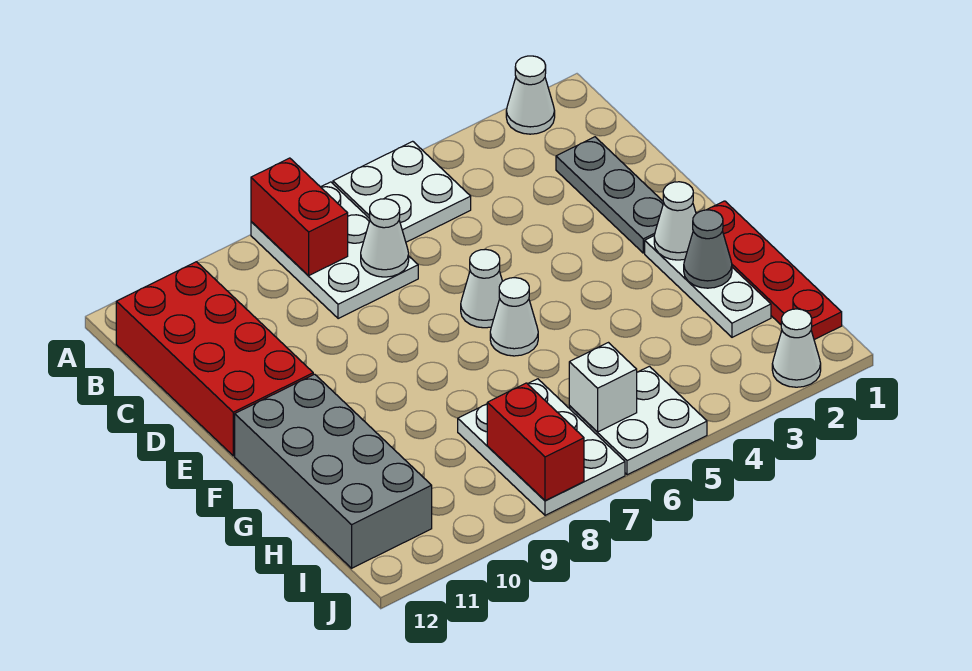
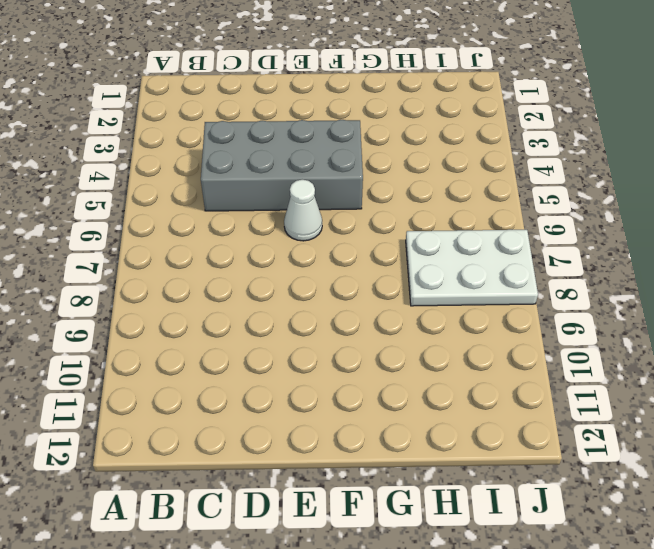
grey 2x4 brick [201,120,363,211] -> grey 2x4 brick moved to [235,374,432,568]
none -> white 1x1 cone [506,56,555,134]
none -> white 2x2 plate [333,141,471,242]
none -> white 2x3 plate [251,182,418,319]

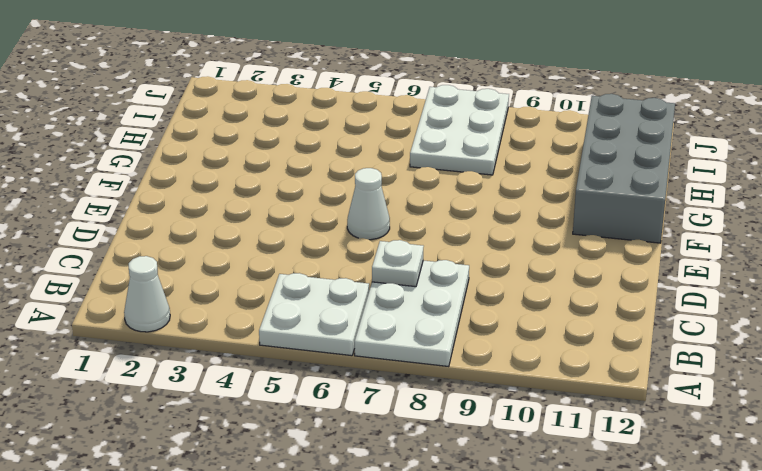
white 1x1 plate [372,240,424,287] -> white 1x1 cone [361,199,409,277]
none -> red 2x4 brick [116,262,313,456]
none -> grey 1x3 plate [556,137,664,253]
none -> red 1x4 plate [707,201,842,340]

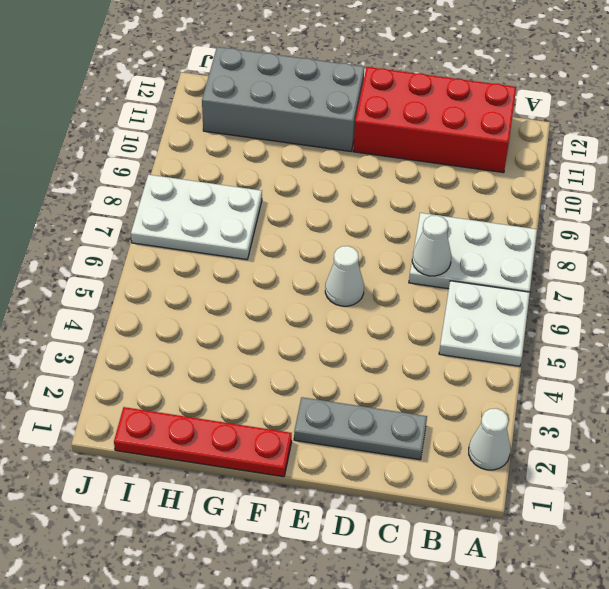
none -> white 1x3 plate [645,236,771,337]
none -> white 1x1 cone [490,278,538,356]
none -> white 2x2 plate [569,366,707,475]

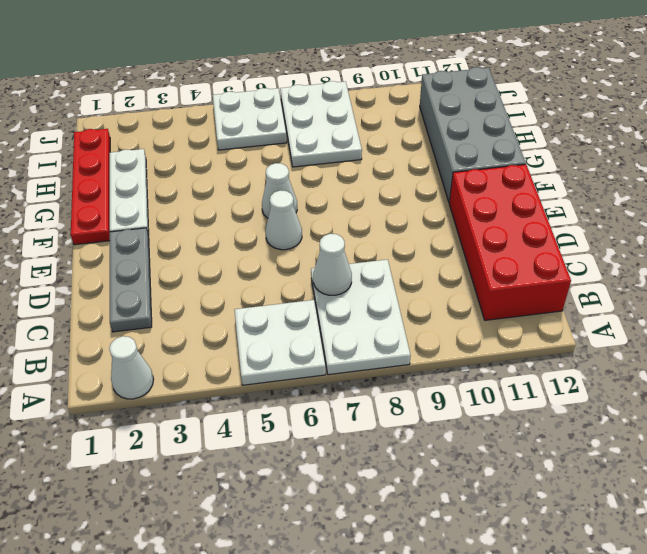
none -> white 1x1 cone [772,309,821,387]
none -> red 1x2 brick [251,158,348,275]
none -> white 1x1 cone [654,182,696,260]

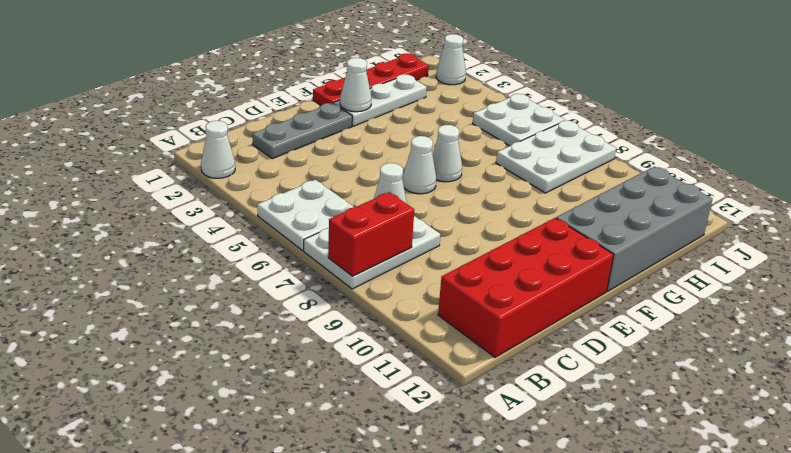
none -> grey 1x1 cone [684,210,732,288]
none -> white 1x1 brick [569,343,637,432]
none -> red 1x2 brick [487,383,584,501]

